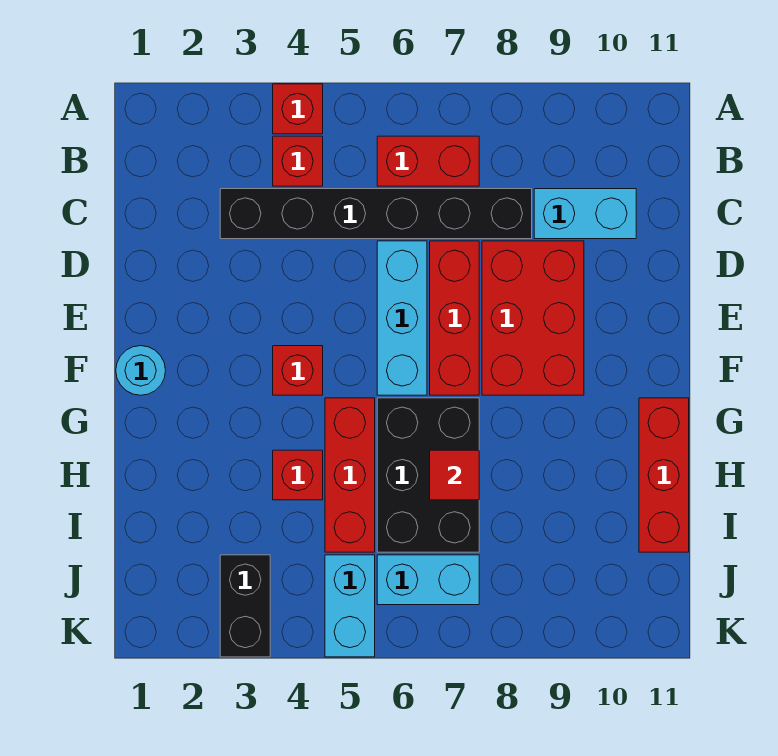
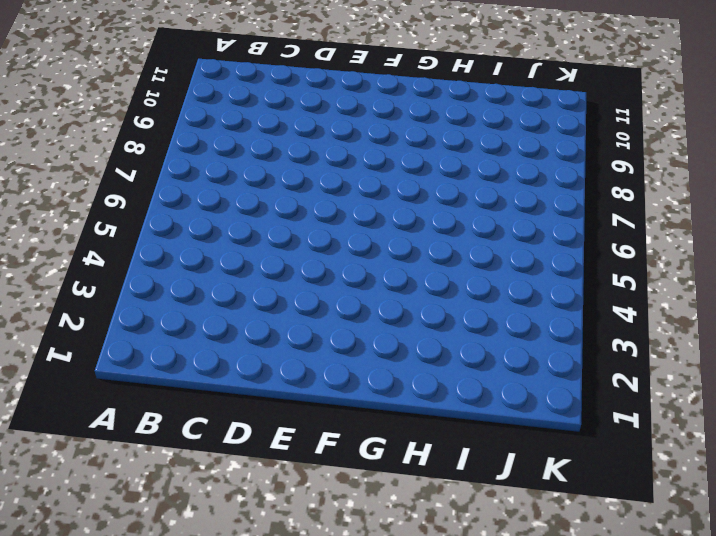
none -> red 1x1 brick [273,84,323,134]
none -> red 1x1 brick [273,136,323,186]
none -> red 1x2 brick [377,136,479,186]

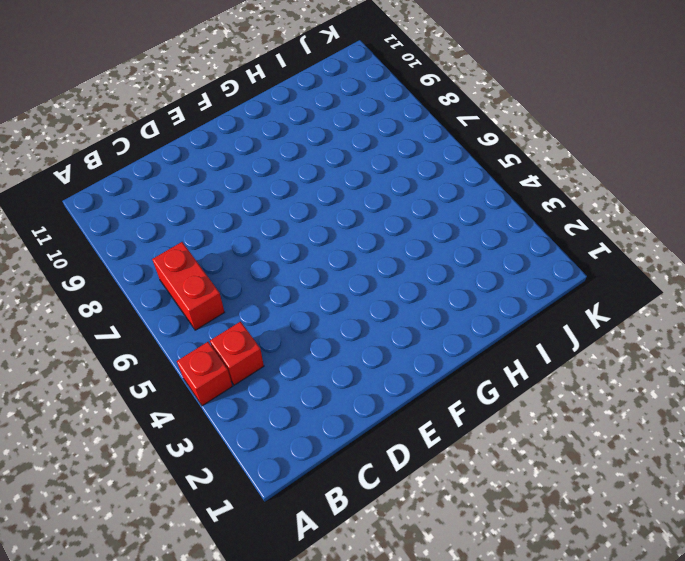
none -> black 1x6 brick [220,189,532,239]
none -> cyan 1x2 brick [534,189,636,239]
none -> cyan 1x3 brick [377,241,427,395]

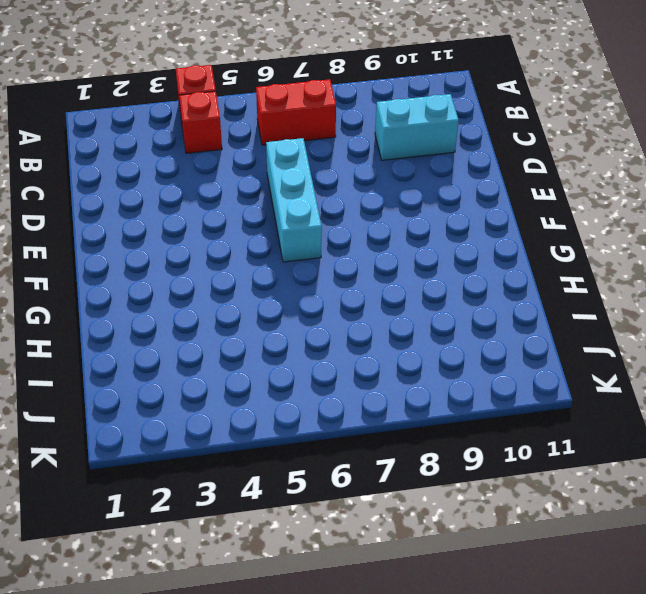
none -> black 1x6 brick [220,189,532,239]
none -> red 1x3 brick [430,241,479,395]
none -> red 2x3 brick [482,241,584,395]

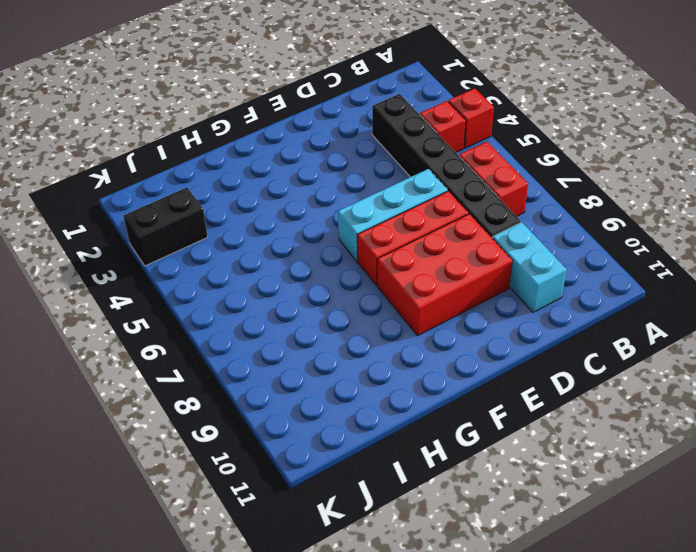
none -> cyan 1x1 round brick [116,346,166,395]
none -> red 1x1 brick [273,346,323,395]
none -> red 1x3 brick [325,398,375,552]

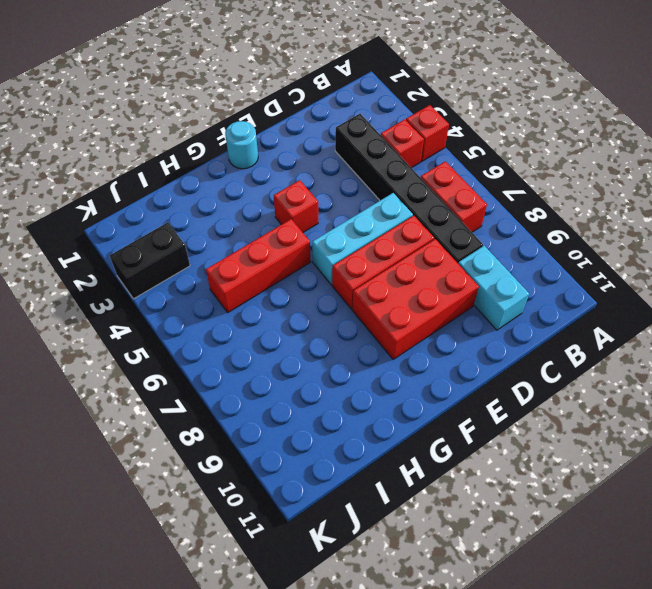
none -> black 2x3 brick [377,398,479,552]
none -> red 1x3 brick [639,398,689,552]
none -> red 1x1 brick [273,450,323,500]

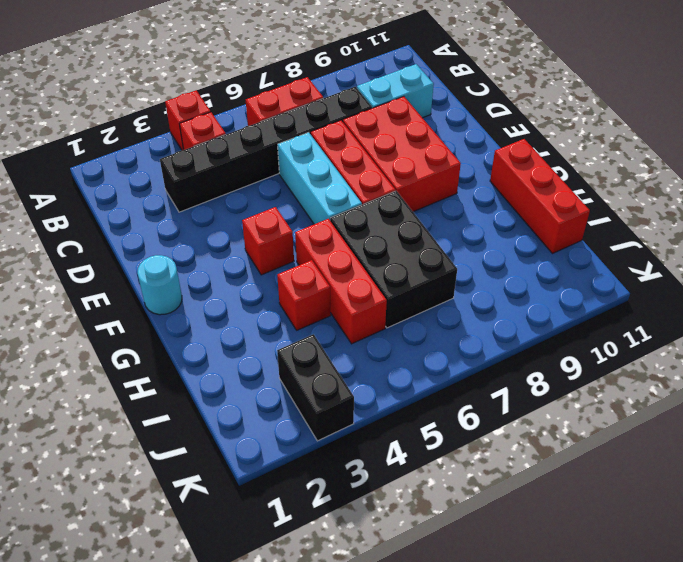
none -> cyan 1x2 brick [325,555,375,657]
none -> cyan 1x2 brick [377,555,479,605]
none -> red 1x1 tile [430,450,479,500]

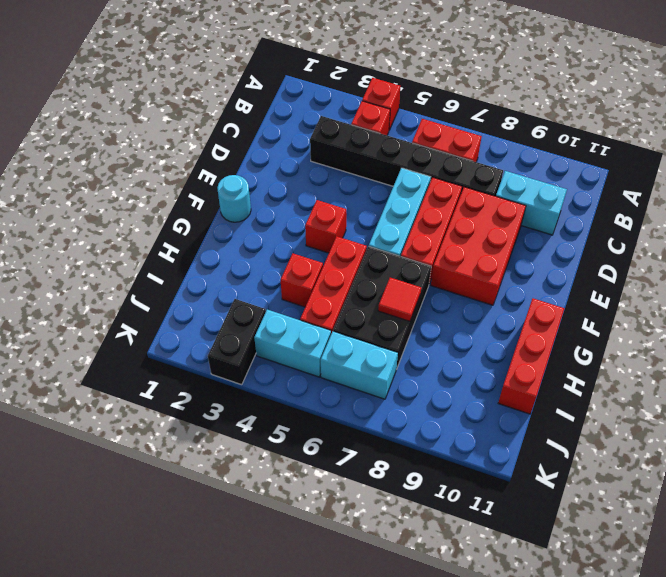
cyan 1x2 brick [254,309,331,377] -> cyan 1x2 brick turned to [325,555,375,657]

